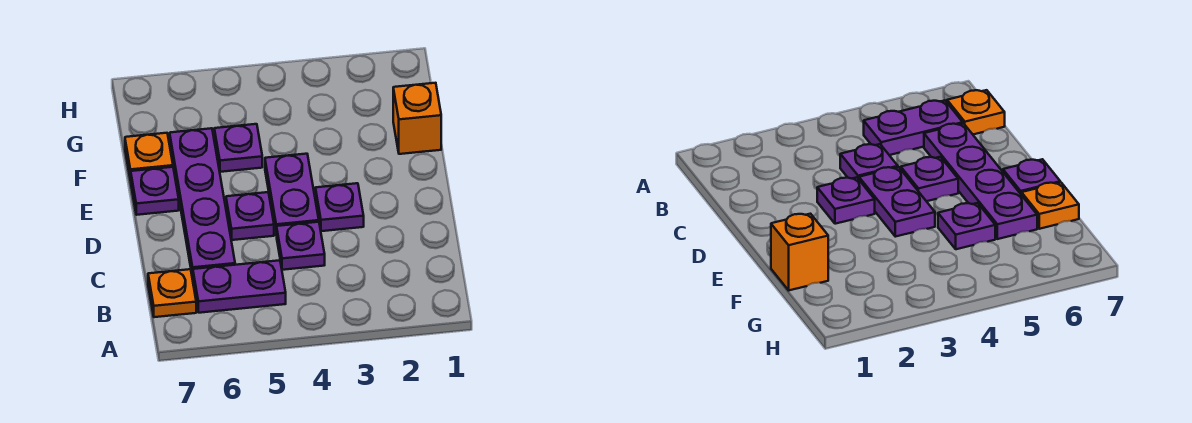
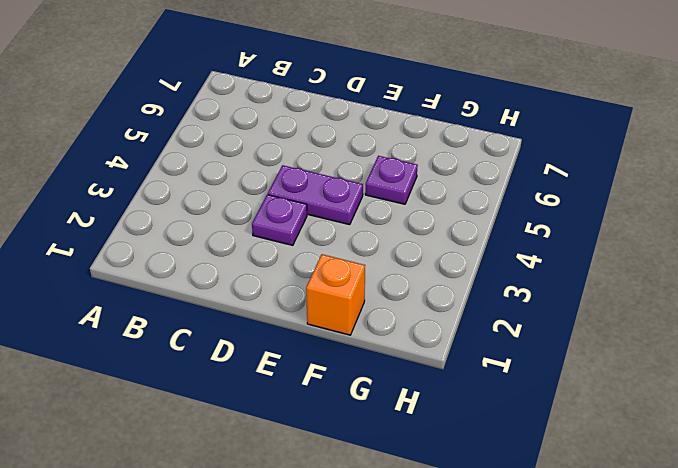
none -> purple 1x2 plate [193,260,286,313]
none -> orange 1x1 plate [148,269,196,317]

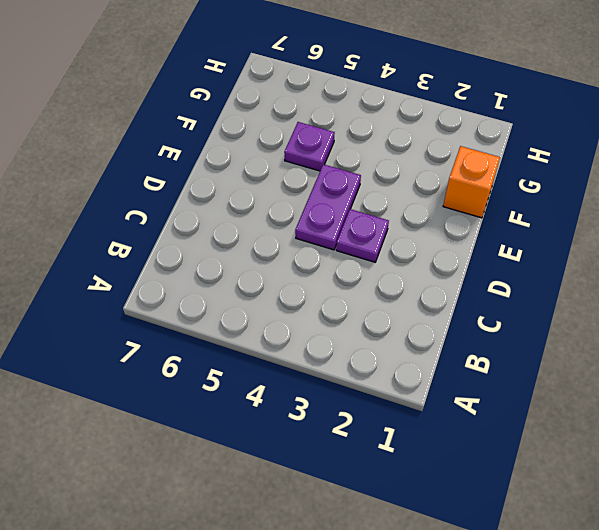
none -> purple 1x2 plate [193,260,286,313]
none -> orange 1x1 plate [148,269,196,317]

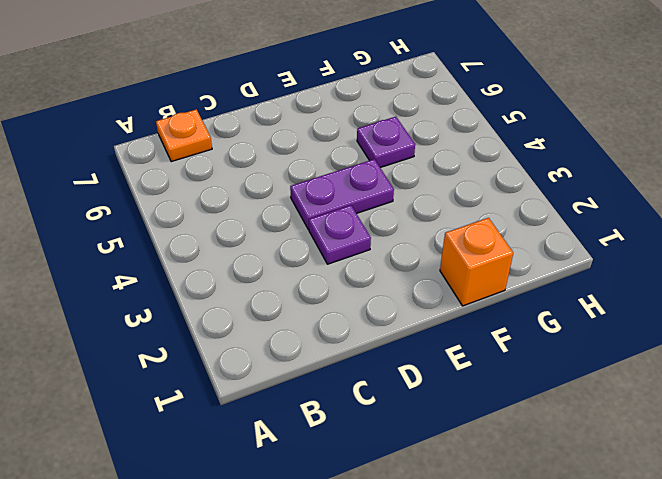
none -> purple 1x2 plate [193,260,286,313]
none -> purple 1x1 plate [276,222,325,270]

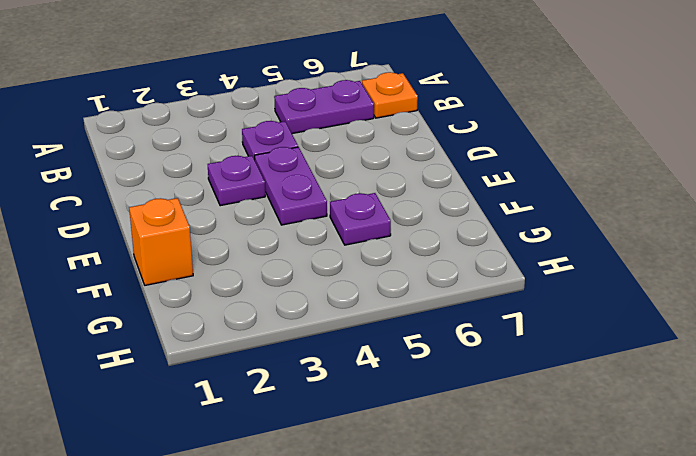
none -> purple 1x4 plate [170,128,235,278]
none -> purple 1x1 plate [226,192,274,240]

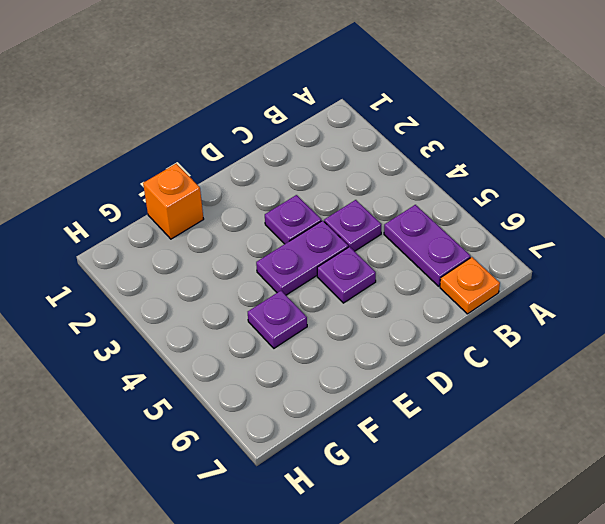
none -> purple 1x4 plate [170,128,235,278]
none -> purple 1x1 plate [131,167,179,215]

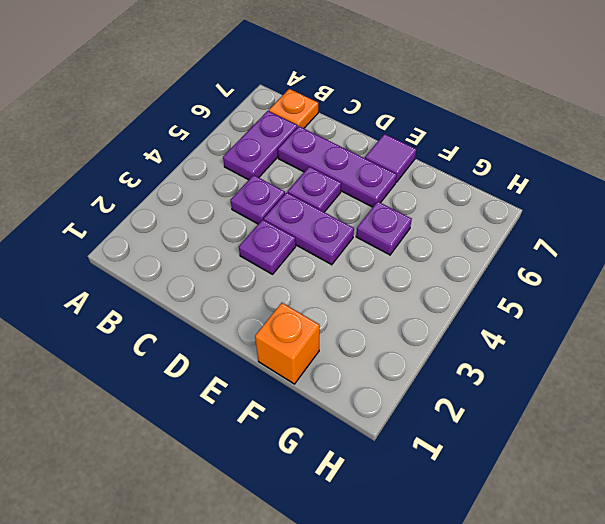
purple 1x3 plate [278,126,397,207] -> purple 1x4 plate [170,128,235,278]
purple 1x1 tile [365,134,416,182] -> purple 1x1 plate [131,167,179,215]
none -> orange 1x1 plate [125,133,173,180]

